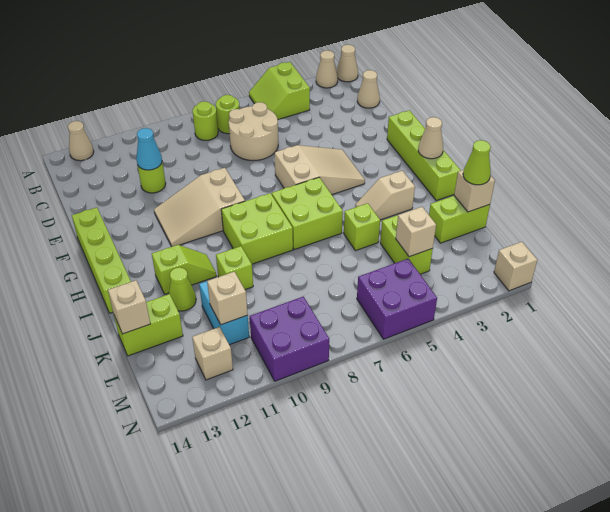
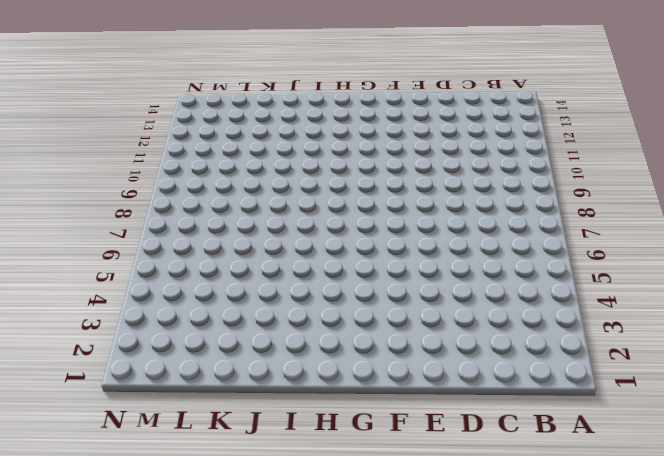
none -> tan 1x1 cone [336,45,358,82]
none -> tan 1x1 cone [316,50,338,88]
none -> lime 2x2 slope [249,62,310,120]
none -> tan 1x1 cone [68,121,94,161]

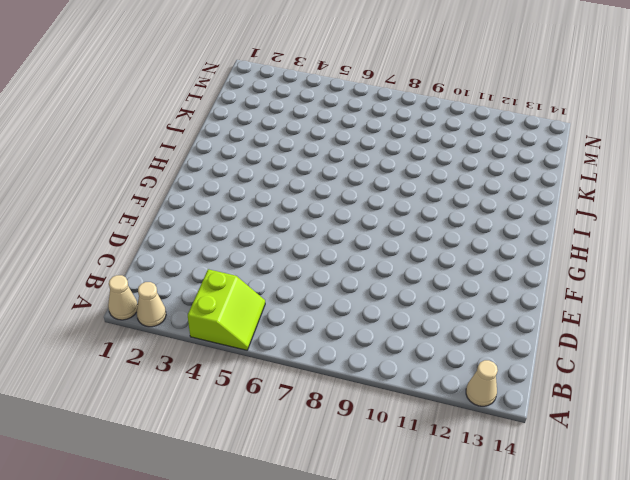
none -> lime 1x1 round brick [216,95,240,134]
none -> lime 1x1 round brick [193,101,218,140]
none -> tan 1x1 cone [357,70,380,108]
none -> tan 2x2 round brick [229,102,278,160]

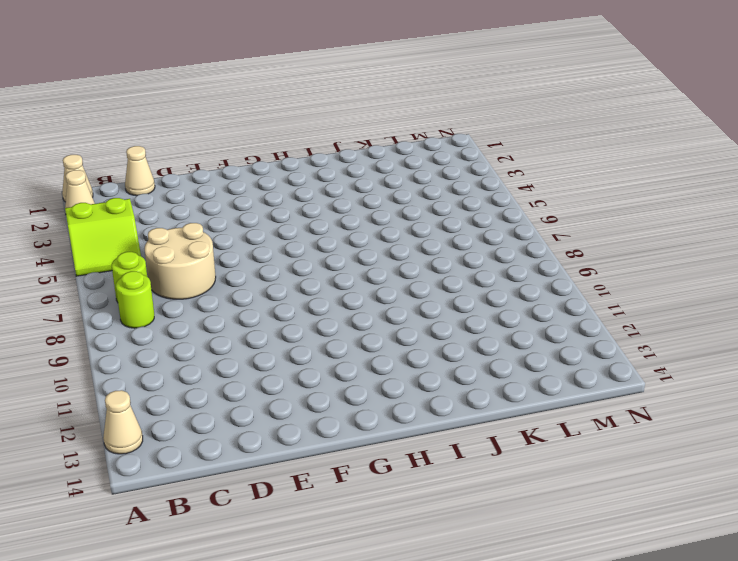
none -> lime 1x1 round brick [138,163,166,193]
none -> lime 1x4 brick [387,110,461,200]
none -> tan 2x3 slope [275,145,365,194]
none -> tan 2x3 slope [154,168,245,246]

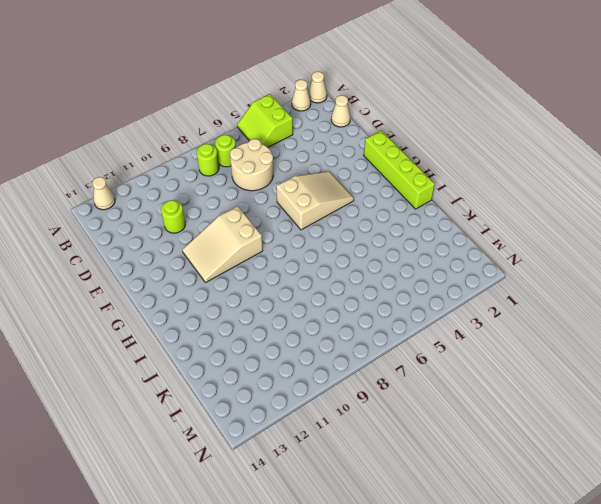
none -> lime 1x4 brick [72,207,131,313]
none -> lime 2x2 brick [272,178,343,250]
none -> lime 2x2 brick [221,193,293,264]
none -> tan 1x2 slope [355,171,415,220]

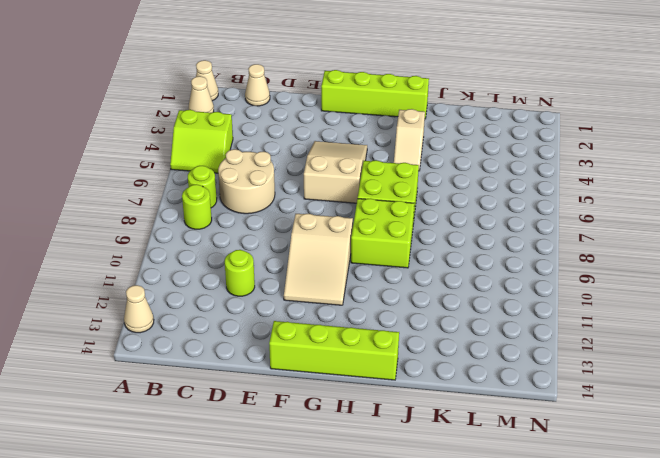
none -> lime 1x2 slope [152,245,216,294]
none -> lime 1x1 brick [344,203,380,251]
none -> lime 1x1 brick [216,246,253,290]
none -> lime 1x1 cone [169,267,196,311]

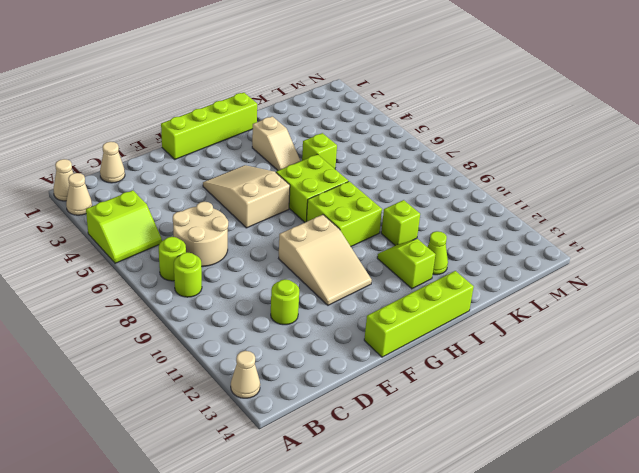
none -> lime 1x2 brick [429,196,490,243]
none -> lime 1x2 brick [380,215,433,274]
none -> cyan 1x2 brick [199,281,249,345]
none -> lime 1x2 brick [114,294,183,356]

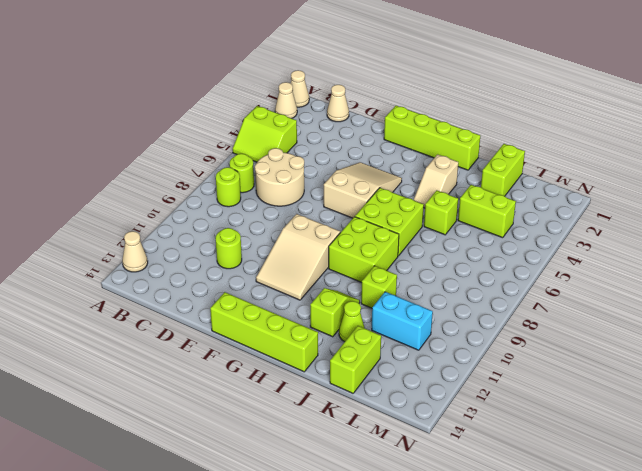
none -> purple 2x2 brick [357,259,437,339]
none -> purple 2x2 brick [250,296,329,381]
none -> tan 1x1 brick [192,327,233,380]
none -> tan 1x1 brick [494,242,537,291]

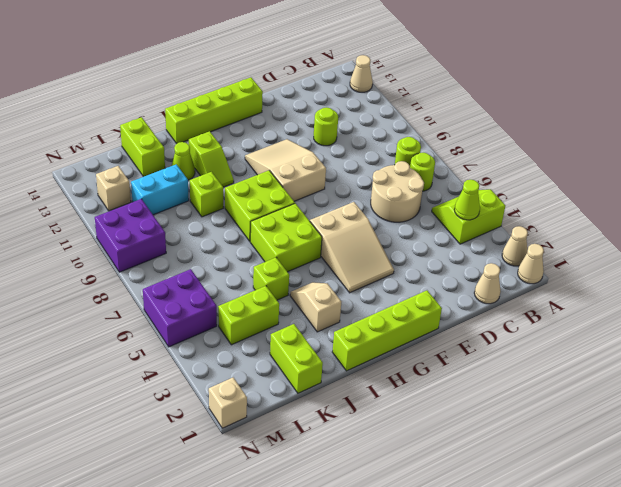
lime 1x1 cone [454,180,480,220] -> lime 1x1 cone moved to [463,140,491,185]
none -> cyan 1x1 cone [136,128,162,170]
none -> tan 1x1 cone [418,117,443,159]
none -> tan 1x1 brick [454,170,495,212]
none -> tan 1x1 brick [108,280,150,334]

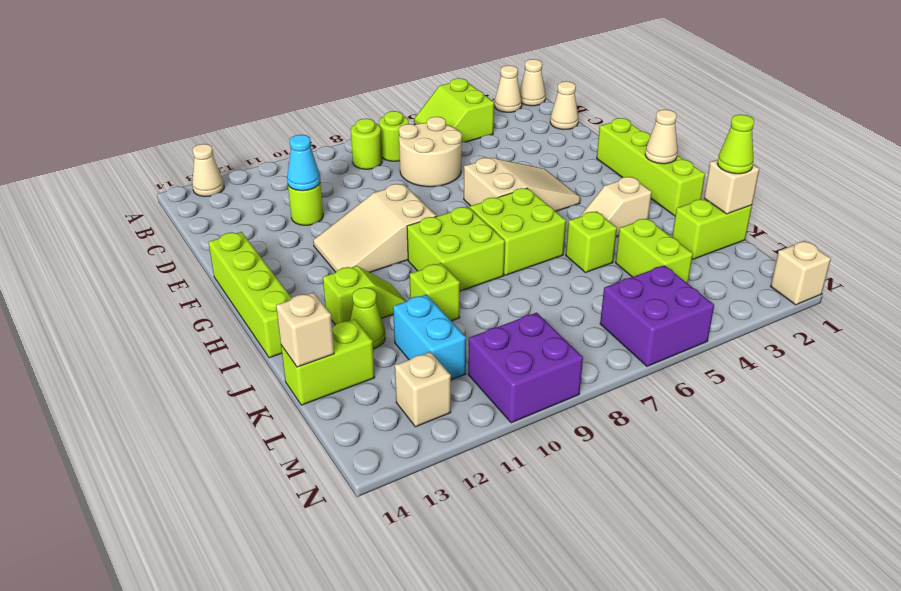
none -> tan 1x1 brick [396,207,436,257]
none -> tan 1x1 brick [207,272,248,325]

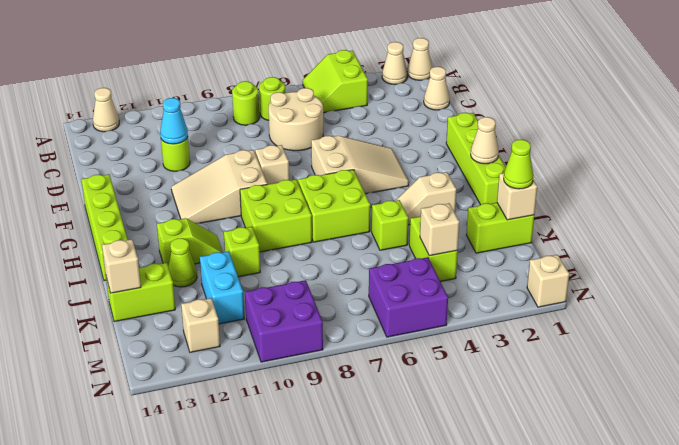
tan 1x1 brick [255,145,289,184] -> tan 1x1 brick moved to [207,272,248,325]

